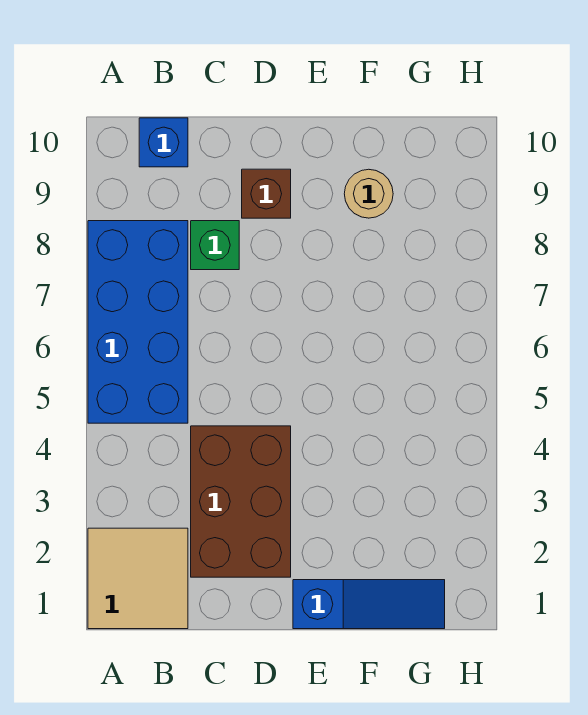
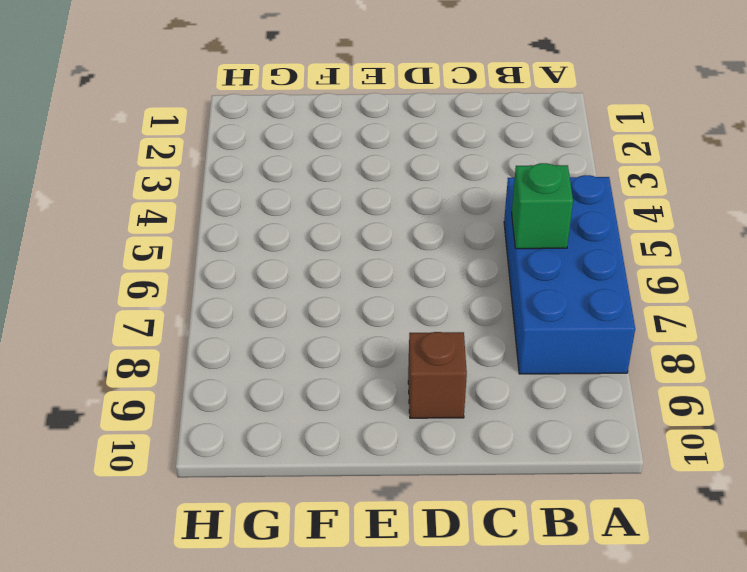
green 1x1 brick [512,163,573,249] -> green 1x1 brick moved to [191,221,239,270]
none -> tan 2x2 tile [88,528,188,629]
none -> blue 1x1 brick [139,118,188,167]

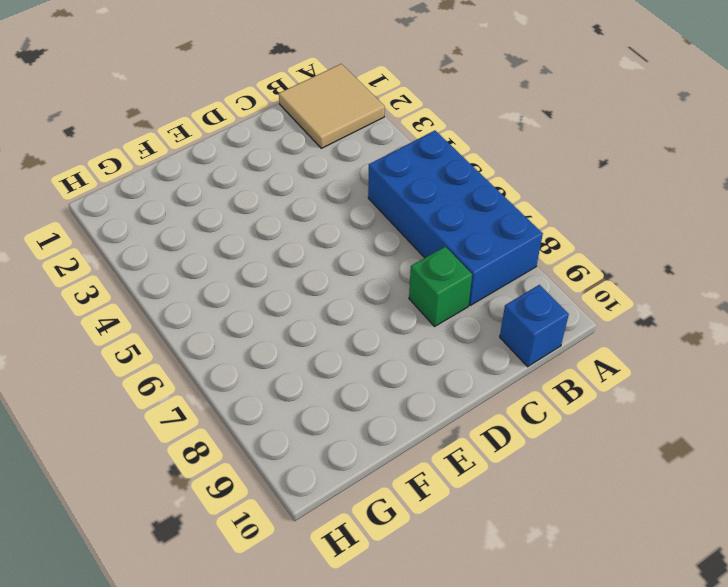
none -> brown 2x3 brick [191,426,291,577]
none -> brown 1x1 brick [242,169,291,218]

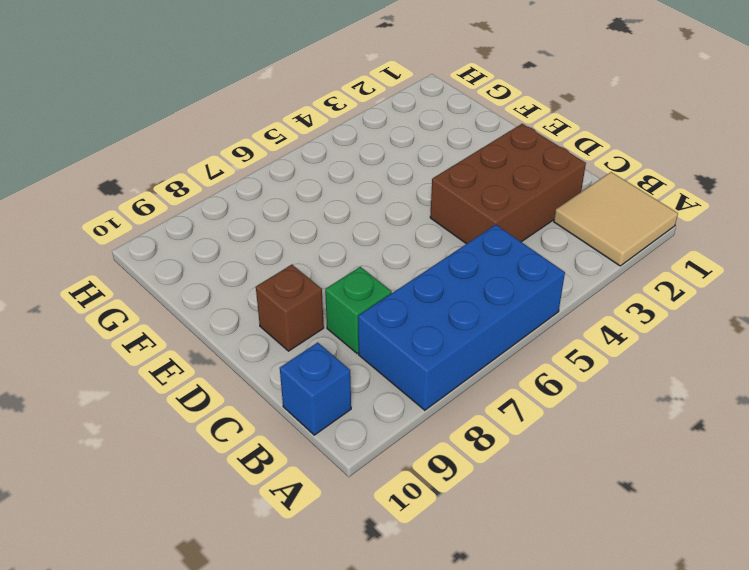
none -> blue 1x3 slope [293,580,445,629]
none -> tan 1x1 round brick [344,169,393,218]

